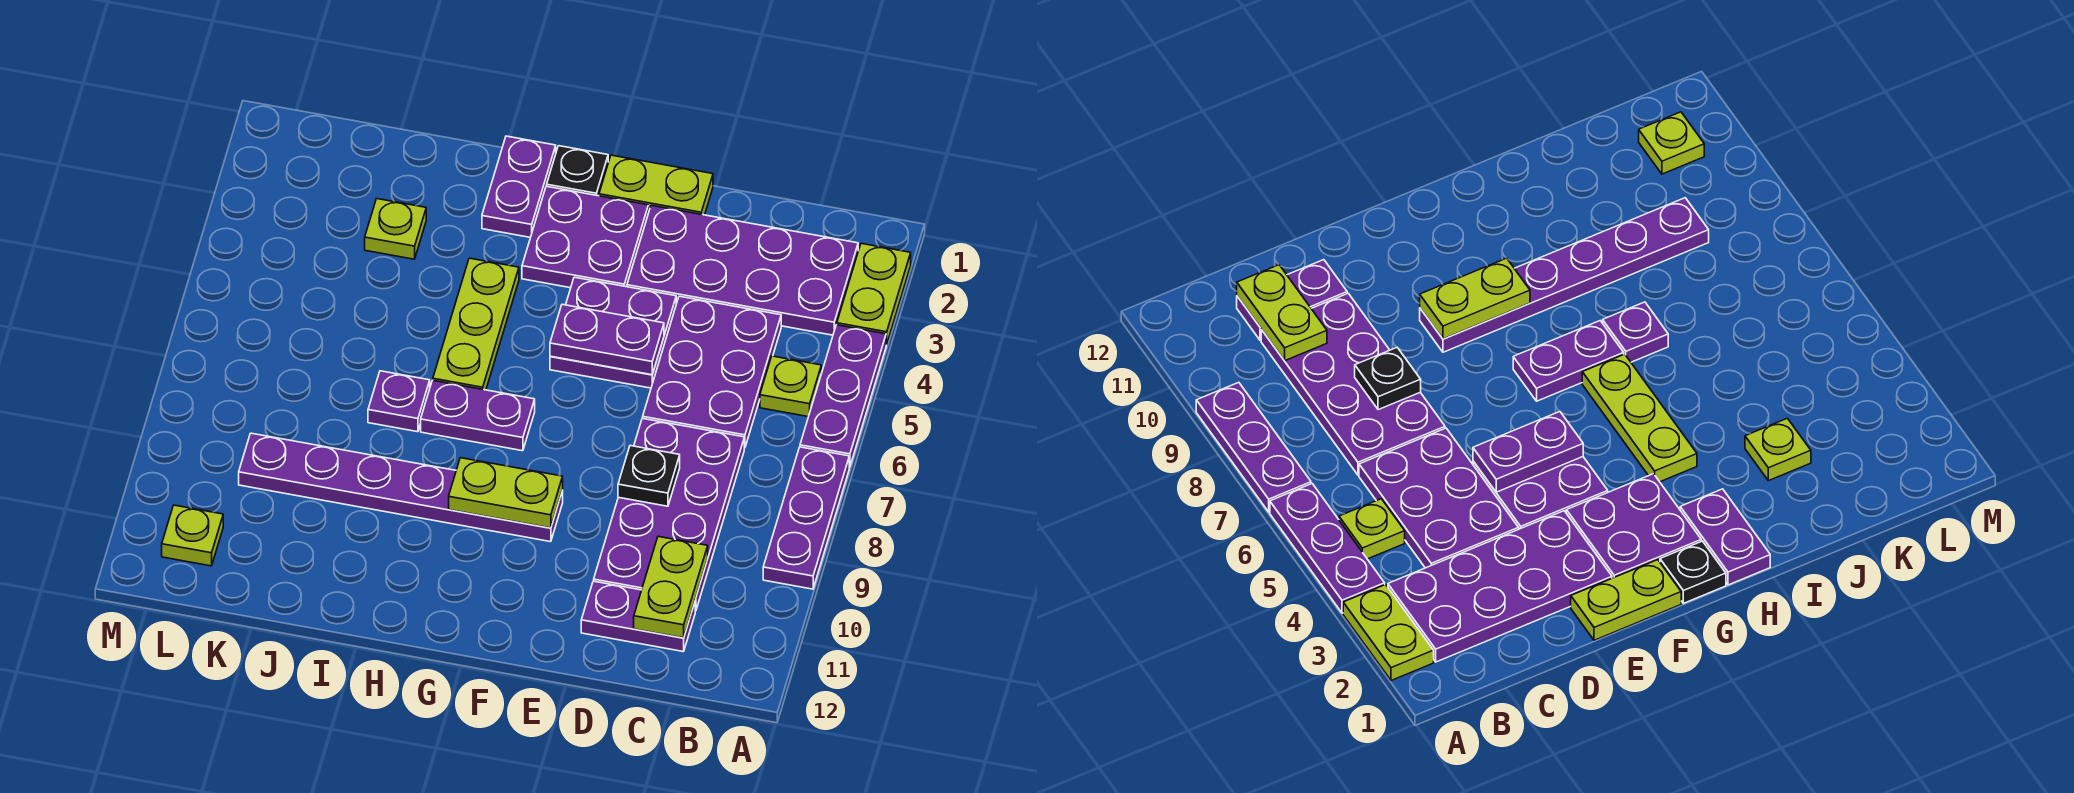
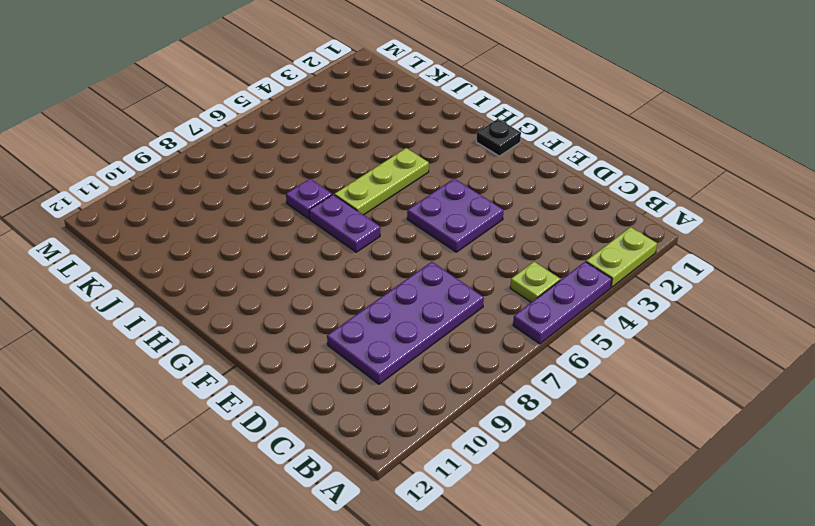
none -> purple 1x3 plate [763,447,849,589]
none -> purple 2x4 plate [627,205,858,335]
none -> purple 2x3 plate [643,296,781,448]

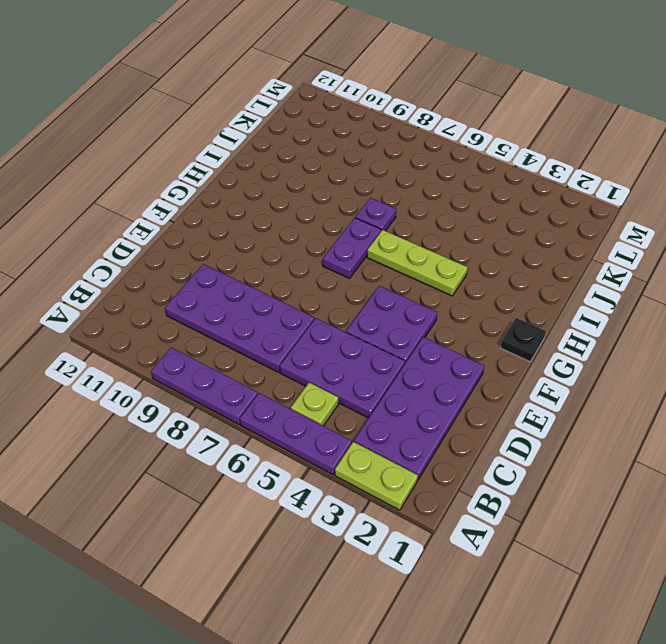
none -> purple 1x2 plate [581,581,695,652]
none -> lime 1x2 plate [599,155,713,215]
none -> purple 2x2 plate [522,186,648,288]

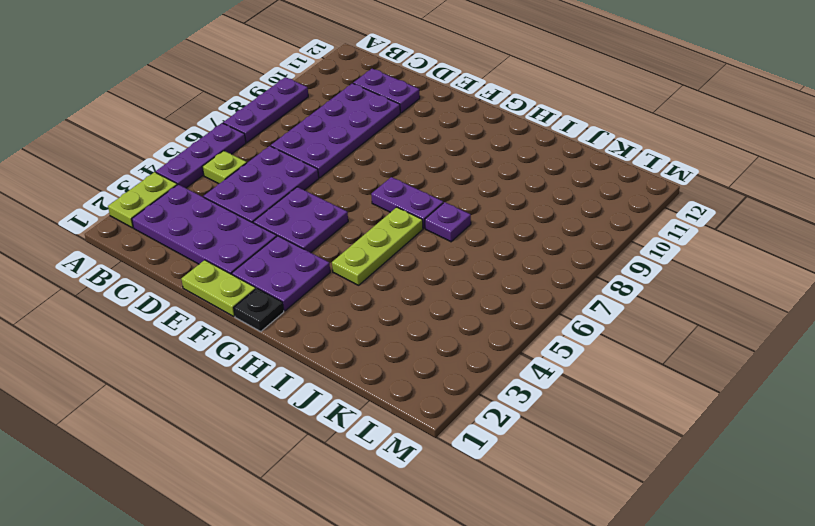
none -> purple 1x6 plate [239,433,563,542]
none -> purple 1x2 plate [482,136,556,237]
none -> lime 1x1 plate [365,199,426,259]

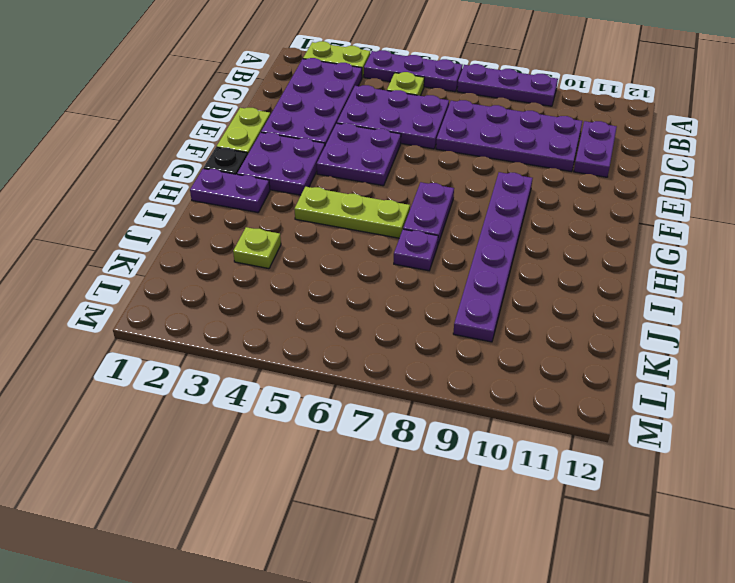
none -> lime 1x1 plate [162,505,223,566]
none -> lime 1x2 plate [634,537,708,638]
none -> black 1x1 plate [618,446,680,506]

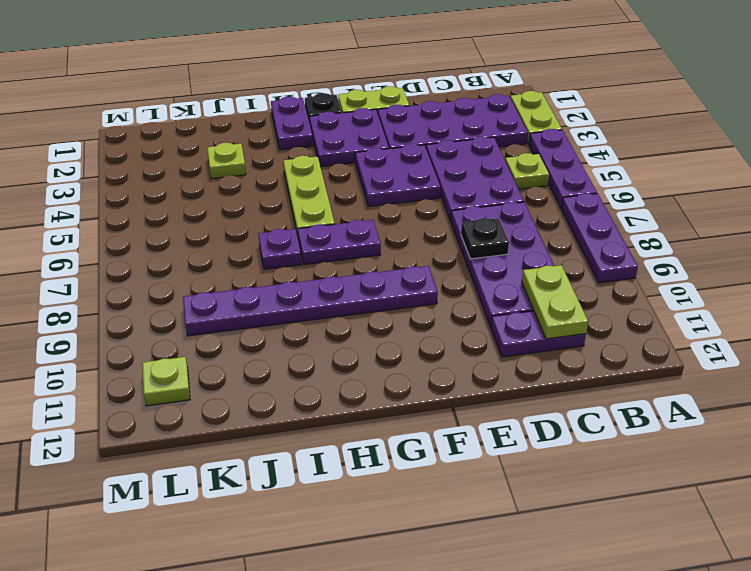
none -> purple 1x2 plate [550,304,664,375]
none -> lime 1x2 plate [449,458,563,528]

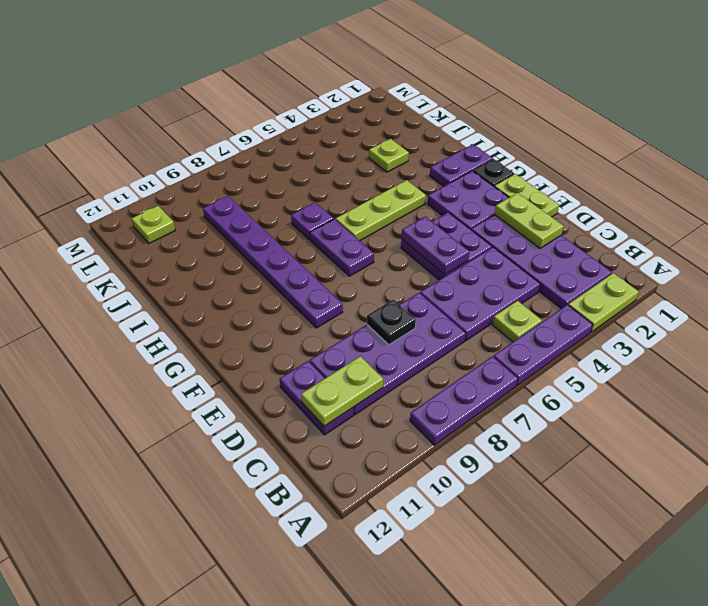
lime 1x2 plate [495,193,564,248] -> lime 1x2 plate moved to [449,458,563,528]

